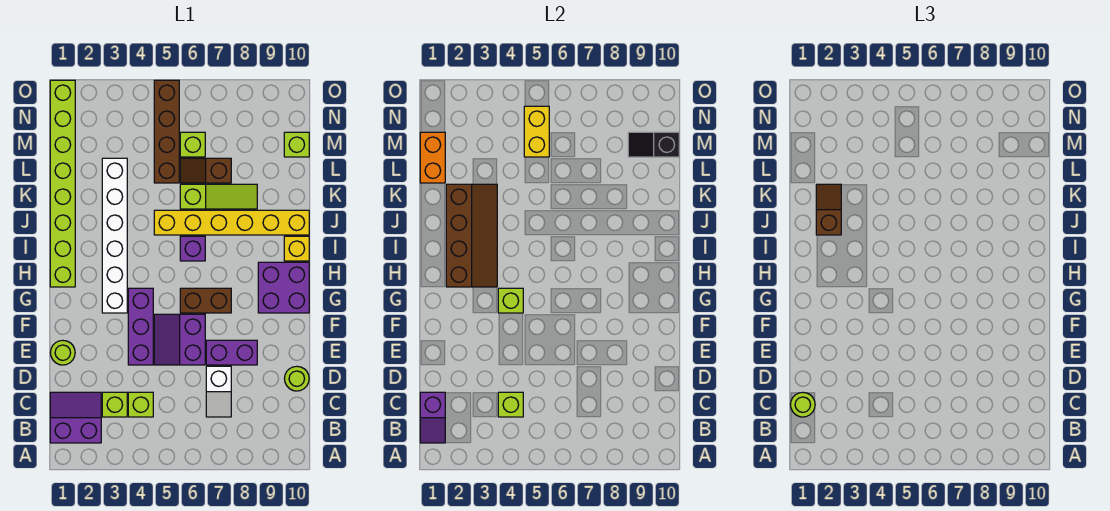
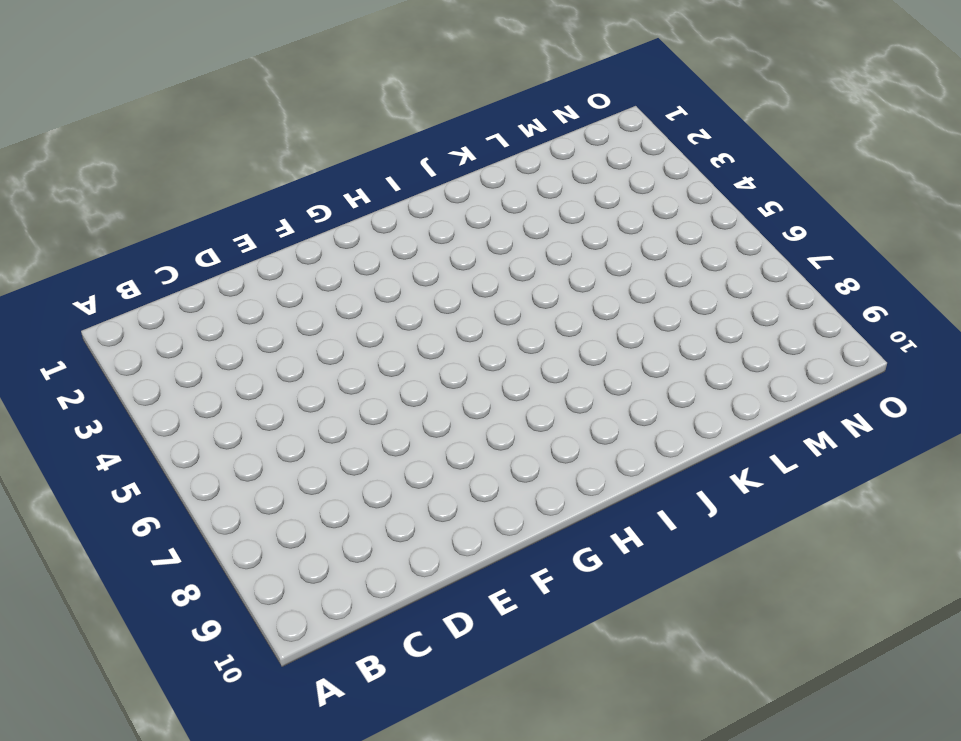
none -> purple 2x2 slope [50,392,101,443]
none -> lime 1x1 brick [102,392,127,417]
none -> lime 1x1 brick [128,392,153,417]
none -> white 1x2 slope [206,366,231,417]

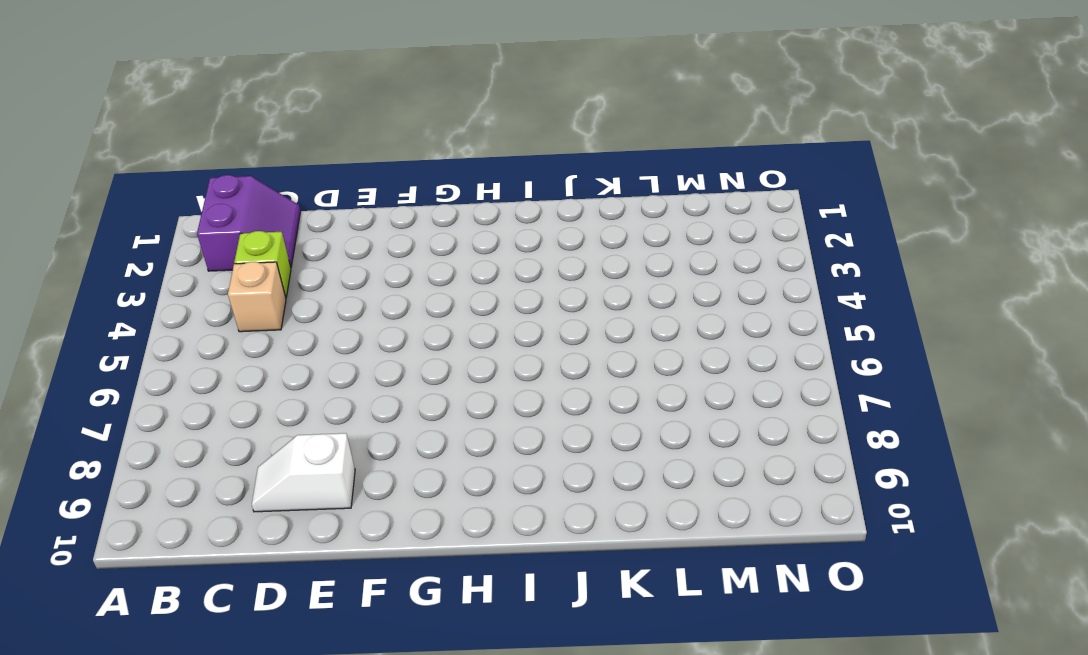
tan 1x1 brick [228,262,286,332] -> lime 1x1 brick [128,392,153,417]
white 1x2 slope [252,433,355,512] -> white 1x2 slope moved to [206,366,231,417]
none -> lime 1x1 round brick [284,366,309,391]
none -> lime 1x1 round brick [50,340,75,365]
none -> purple 1x3 brick [128,288,153,365]
none -> purple 2x2 slope [154,314,205,365]

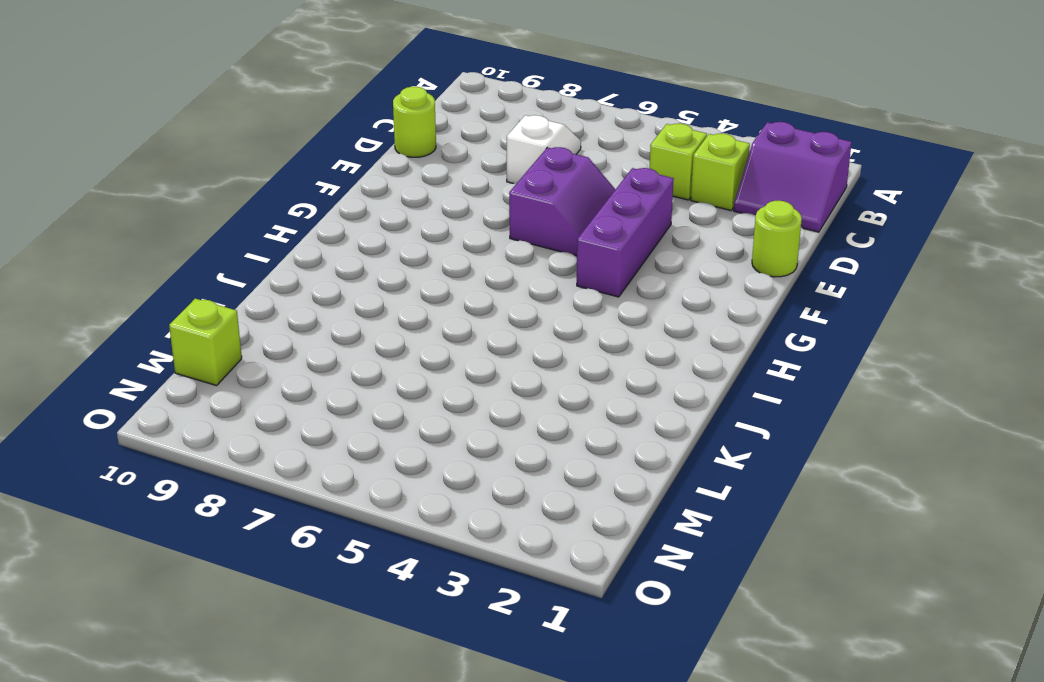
none -> purple 1x2 brick [206,340,257,365]
none -> white 1x6 brick [102,158,127,313]
none -> brown 1x2 brick [180,288,231,313]
none -> purple 2x2 brick [258,262,309,313]

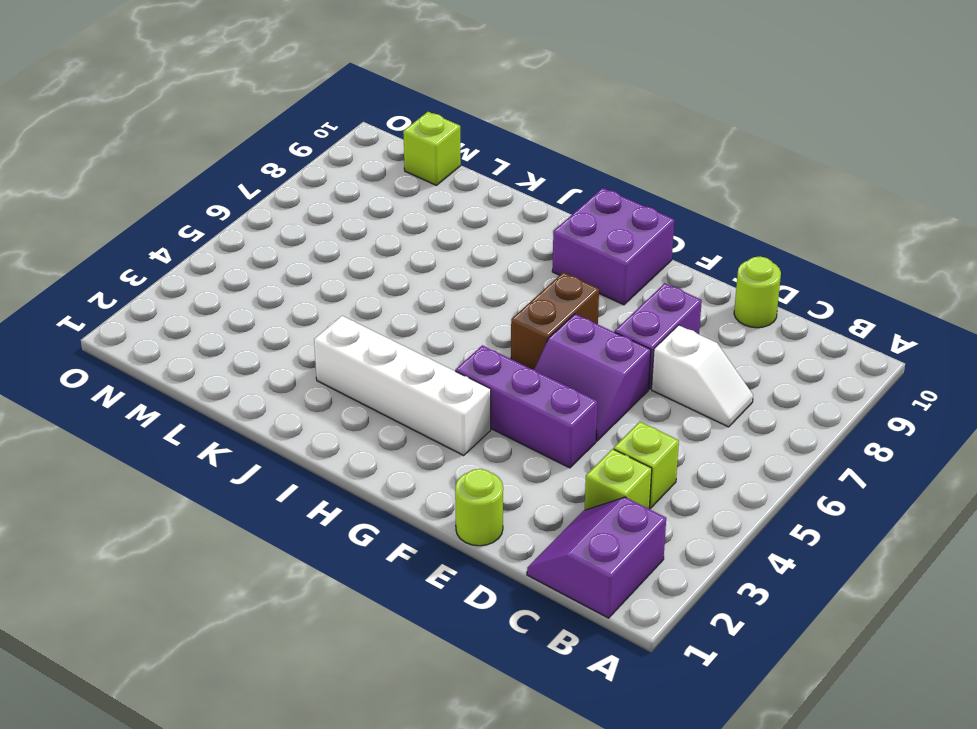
white 1x4 brick [314,316,491,455] -> white 1x6 brick [102,158,127,313]
none -> lime 1x8 brick [50,80,75,287]
none -> purple 1x1 brick [180,236,205,261]
none -> yellow 1x1 brick [284,236,309,261]
none -> yellow 1x6 brick [154,210,309,235]

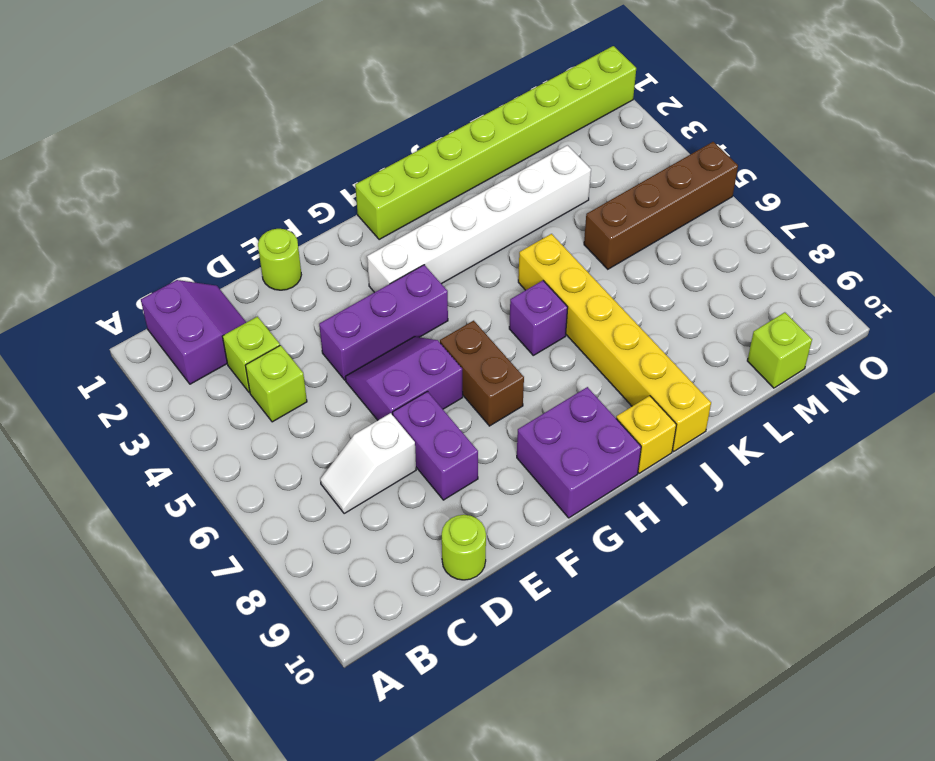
none -> lime 1x3 slope [180,184,257,209]
none -> brown 1x2 slope [180,158,231,183]
none -> lime 1x1 brick [180,132,205,157]
none -> purple 1x2 slope [420,392,445,443]

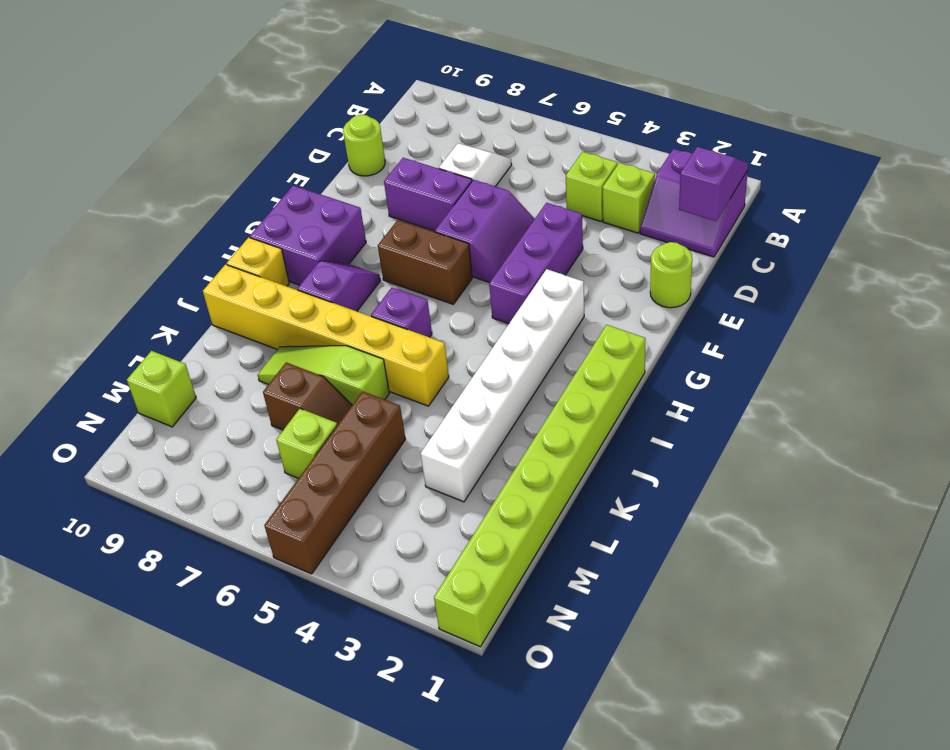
purple 1x2 slope [297,261,380,311] -> none
none -> lime 1x1 brick [498,392,523,417]
none -> lime 1x1 brick [498,288,523,313]
none -> brown 2x4 slope [446,184,497,287]
none -> orange 1x2 brick [420,132,445,183]

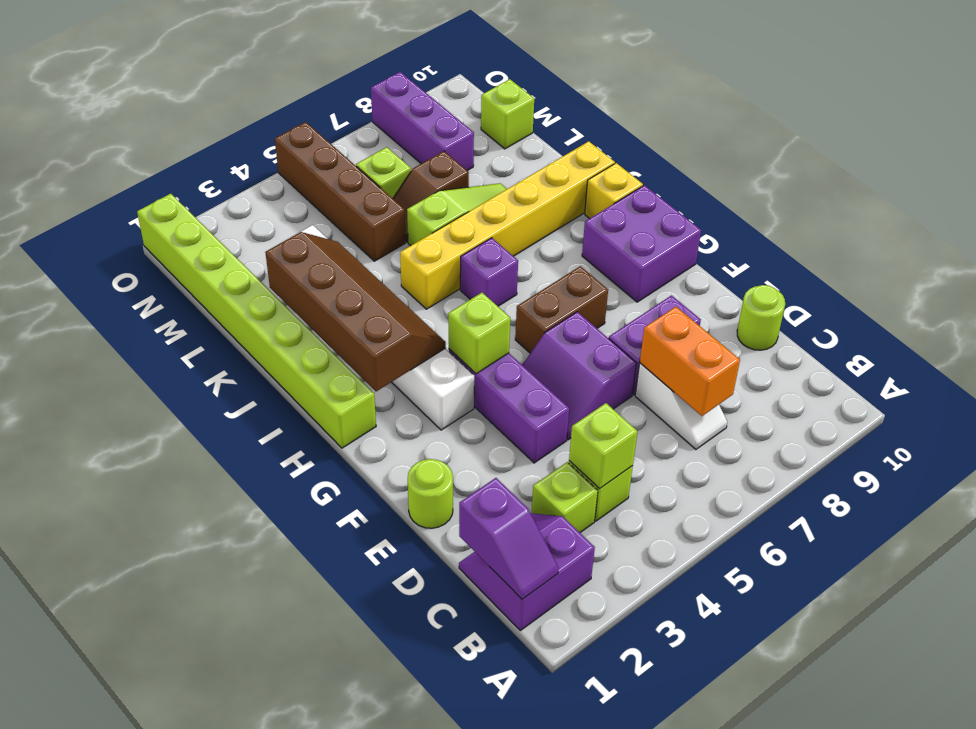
orange 1x2 brick [640,307,740,416] -> orange 1x2 brick moved to [420,132,445,183]
purple 1x3 brick [371,72,474,171] -> none
none -> yellow 1x2 brick [524,106,549,157]
none -> black 1x2 slope [628,132,679,157]
none -> lime 1x1 round brick [790,392,815,417]
none -> brown 1x2 slope [816,184,841,235]

